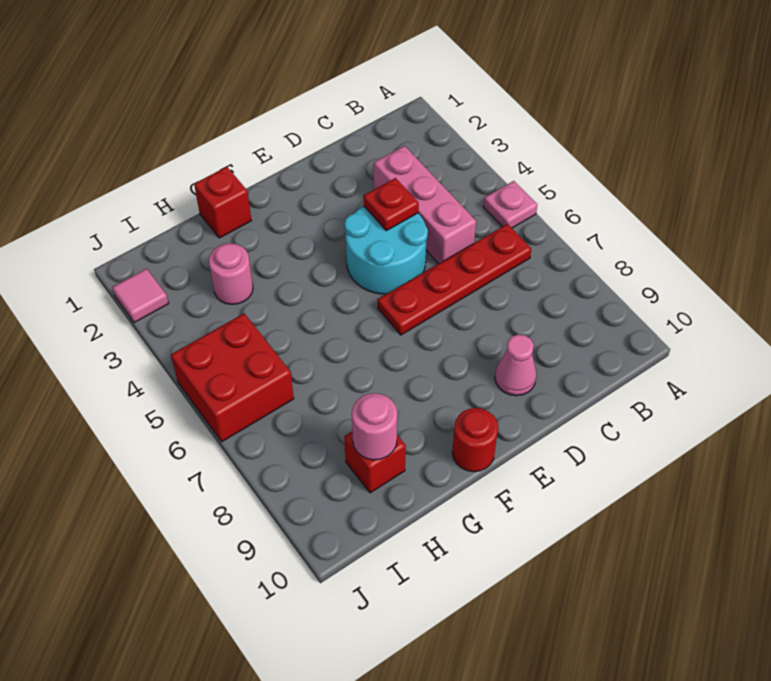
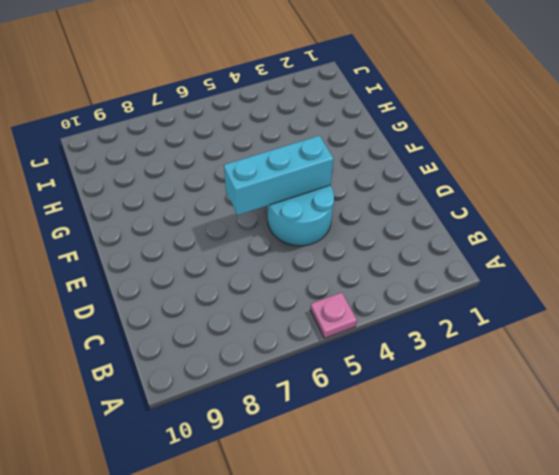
cyan 1x3 brick [224,136,334,215] -> none
none -> red 1x4 plate [378,224,531,335]
none -> pink 1x3 brick [374,146,476,264]
none -> pink 1x1 cone [495,334,536,396]

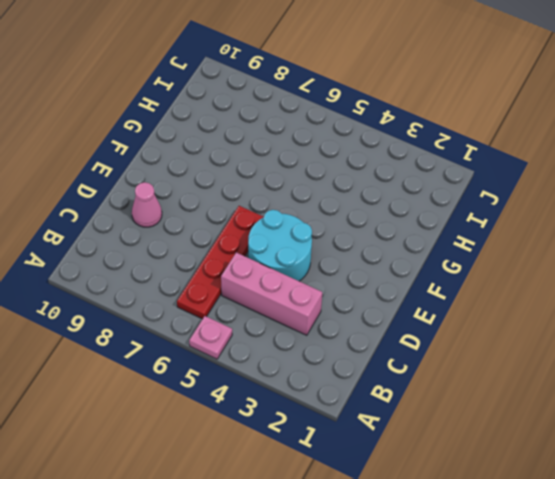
none -> red 1x1 round brick [452,408,498,472]
none -> red 1x1 brick [194,167,251,238]
none -> pink 1x1 round brick [209,243,253,304]

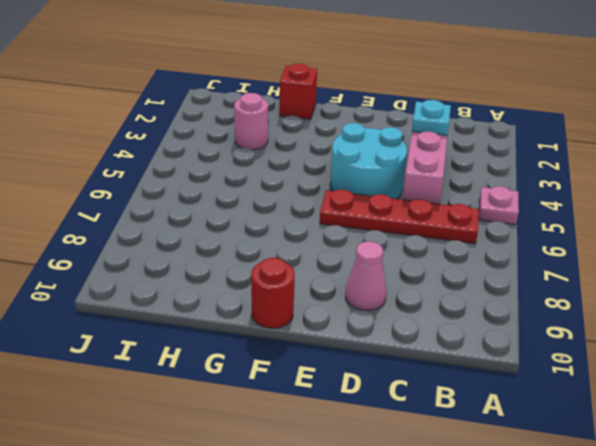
cyan 1x1 plate [412,100,451,135] -> none
none -> red 1x1 brick [344,431,406,493]
none -> red 2x2 brick [171,314,294,442]
none -> pink 1x1 tile [112,269,169,323]

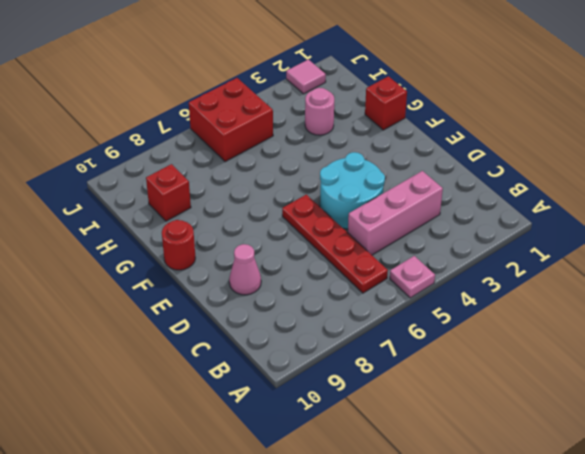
none -> red 1x1 plate [363,178,419,231]
none -> pink 1x1 round brick [352,393,397,460]

